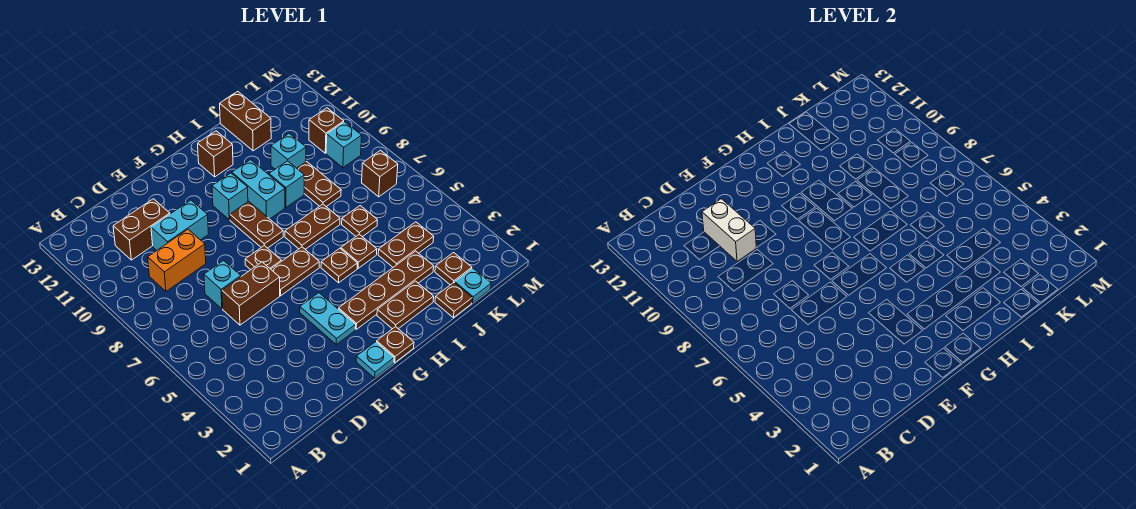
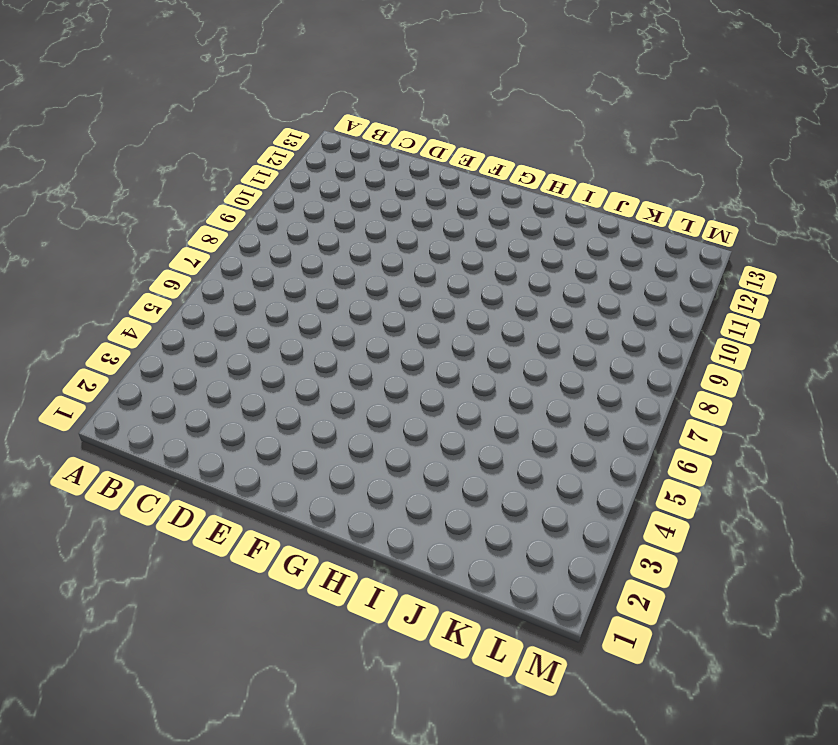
none -> orange 1x2 brick [148,229,206,291]
none -> brown 1x2 brick [113,199,170,260]
none -> brown 1x2 brick [222,262,280,325]
none -> cyan 1x1 brick [204,261,241,309]

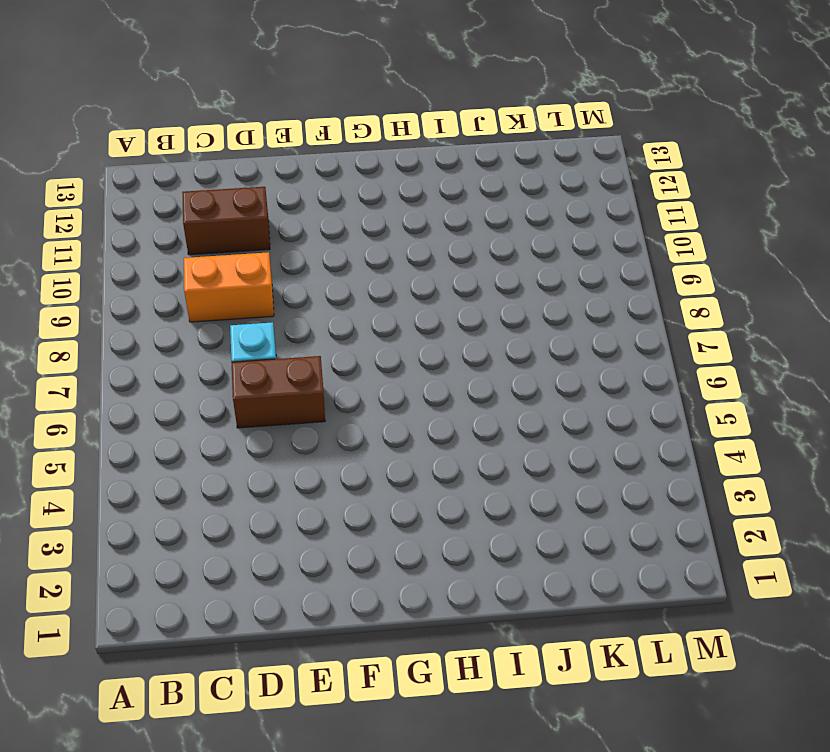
none -> cyan 1x2 brick [151,200,208,250]
none -> cyan 1x1 plate [356,342,394,378]
none -> cyan 1x2 plate [300,293,356,344]
none -> brown 1x2 plate [271,247,319,296]

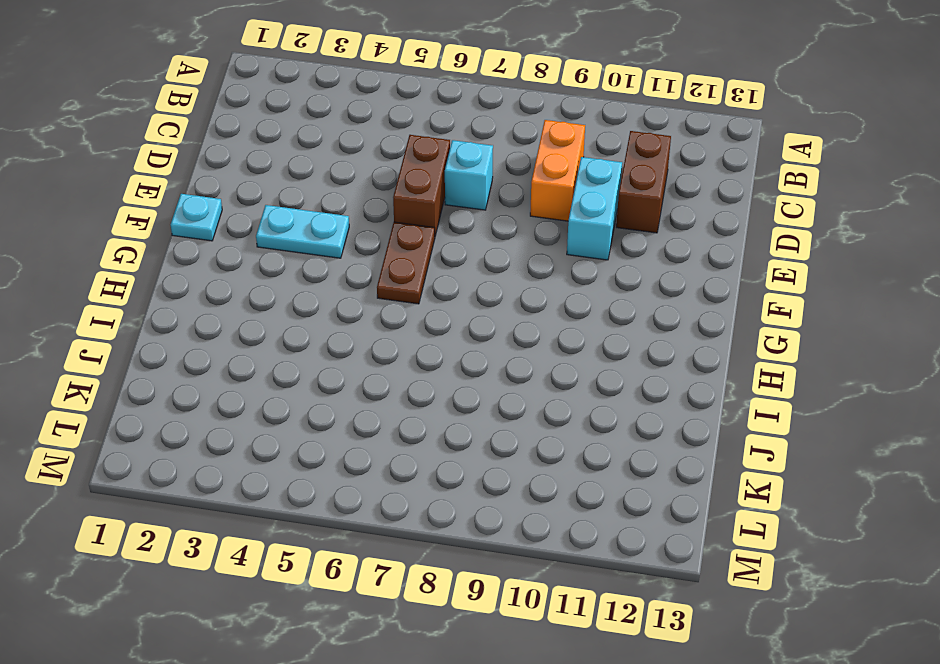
none -> brown 1x1 plate [245,246,281,270]
none -> brown 1x1 plate [377,327,414,363]
none -> brown 1x4 plate [339,251,434,329]
none -> brown 1x2 plate [230,201,283,248]

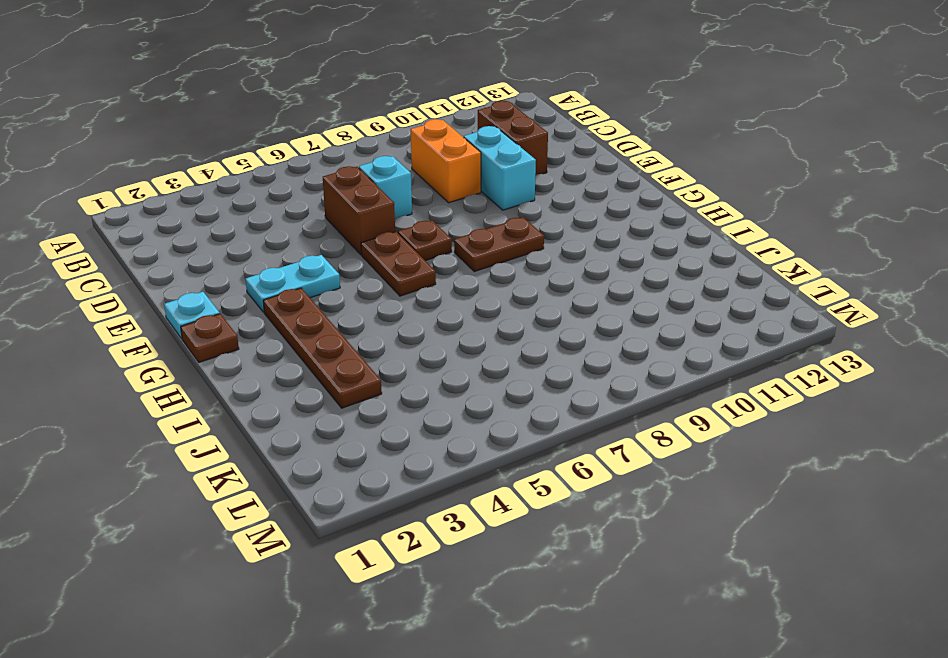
none -> cyan 1x1 brick [212,173,248,220]
none -> brown 1x2 plate [377,281,434,329]
none -> brown 1x1 plate [321,248,357,283]
none -> brown 1x2 plate [285,204,340,249]

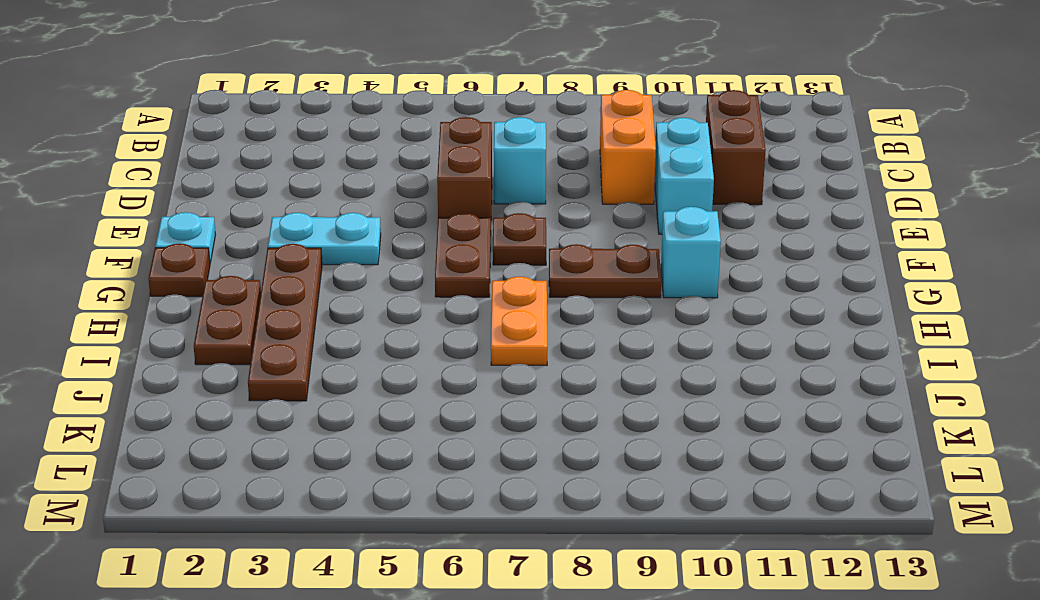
orange 1x2 plate [491,277,547,366] -> brown 1x2 plate [285,204,340,249]
none -> brown 1x1 plate [321,248,357,283]
none -> cyan 1x2 brick [232,160,285,219]
none -> brown 1x1 brick [198,131,233,177]
none -> brown 1x1 plate [341,234,377,268]

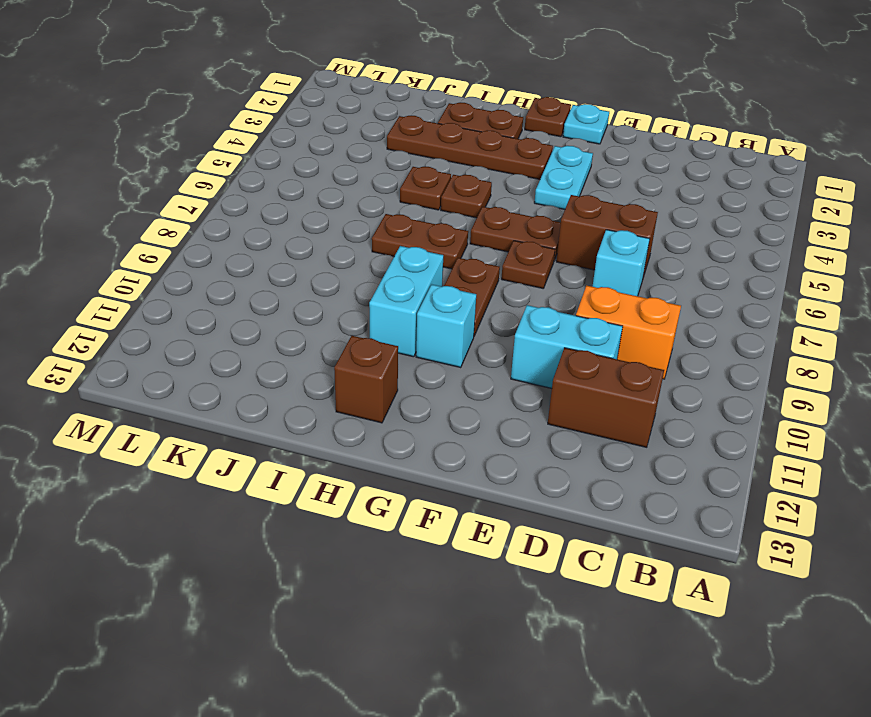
none -> cyan 1x1 brick [269,161,304,207]
none -> brown 1x1 plate [435,283,472,318]
none -> brown 1x2 plate [378,222,434,267]
none -> brown 1x1 plate [342,206,377,237]

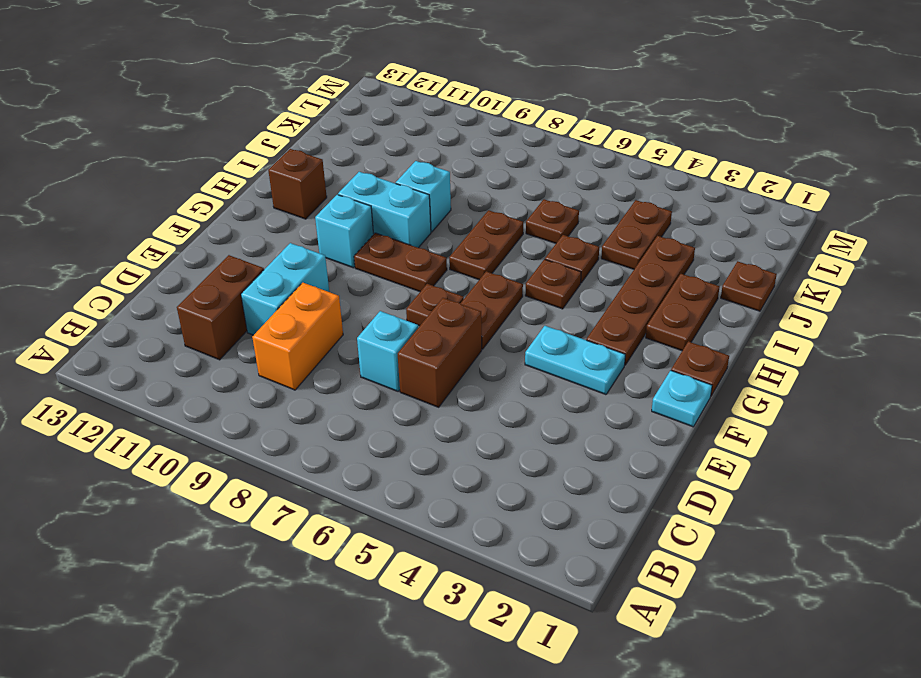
none -> brown 1x2 plate [297,162,341,207]
none -> cyan 1x1 brick [271,133,306,169]
none -> brown 1x2 brick [220,91,271,151]
none -> cyan 1x1 plate [455,268,491,303]

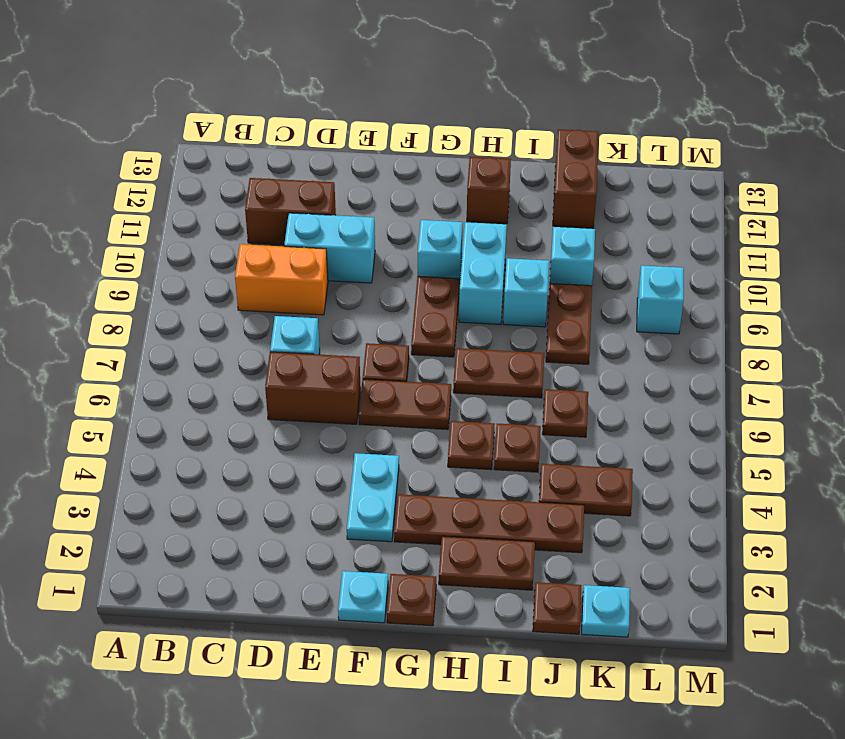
none -> brown 1x1 plate [435,253,472,285]
none -> brown 1x1 brick [362,150,398,197]
none -> brown 1x1 brick [309,108,344,153]
none -> white 1x2 brick [702,199,756,261]

